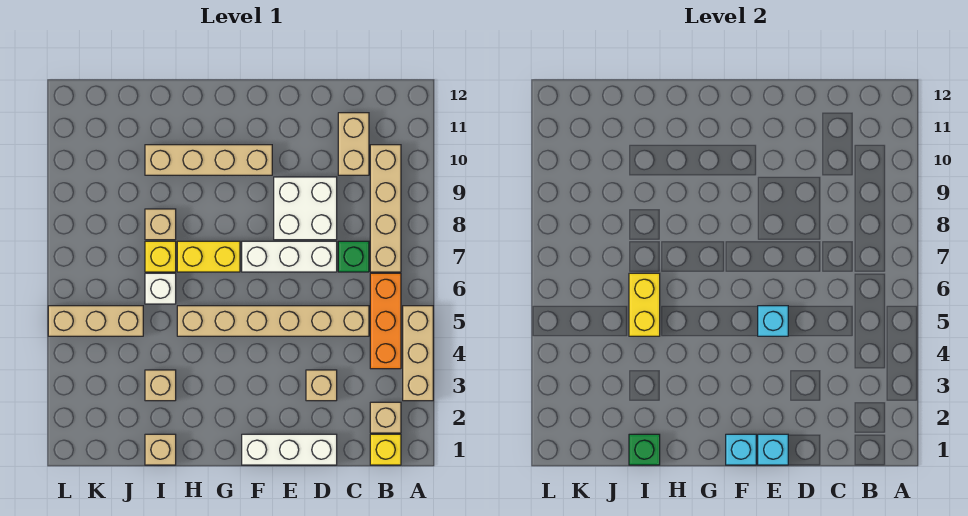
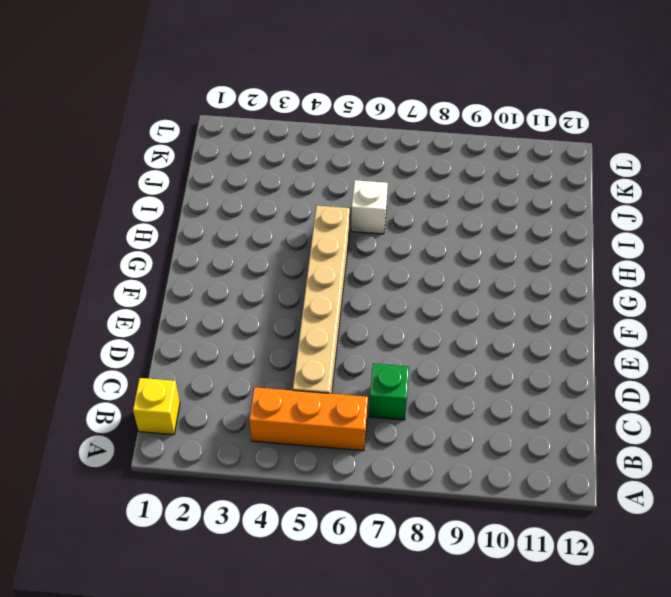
none -> tan 1x3 brick [403,306,433,401]
none -> tan 1x1 brick [370,402,401,433]
none -> tan 1x4 brick [370,145,401,272]

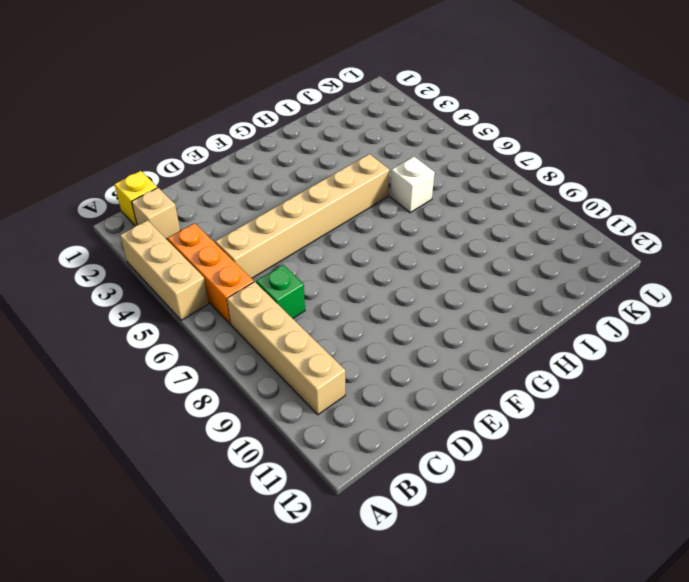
none -> tan 1x2 brick [338,113,369,175]
none -> white 1x3 brick [242,434,337,465]
none -> tan 1x1 brick [306,370,337,401]

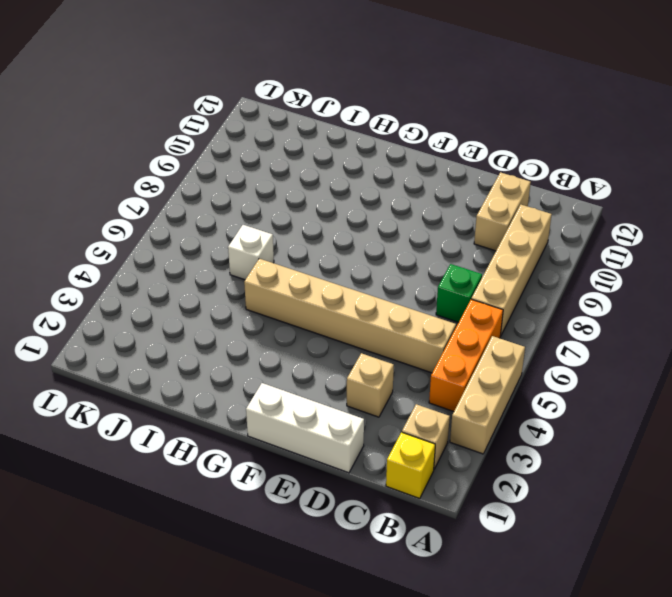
none -> white 1x3 brick [242,241,337,272]
none -> white 2x2 brick [274,177,337,240]
none -> tan 1x4 brick [145,145,272,175]

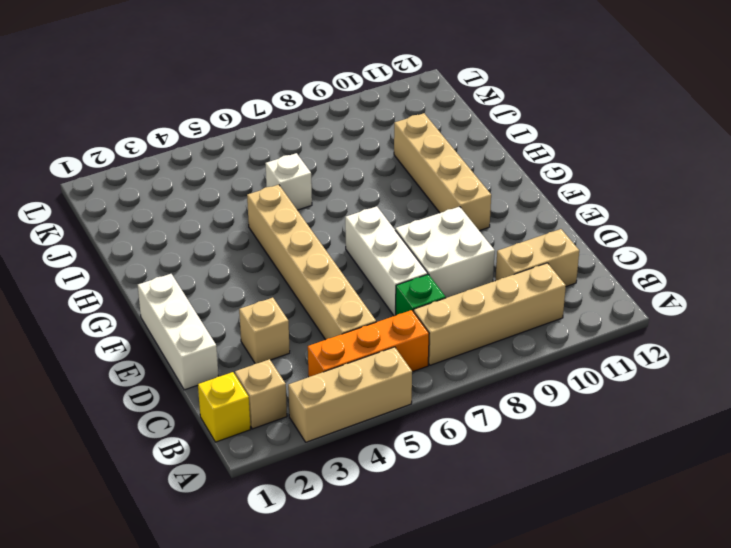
none -> yellow 1x2 brick [177,241,240,272]
none -> tan 1x1 brick [145,434,176,465]
none -> tan 1x1 brick [145,370,176,401]

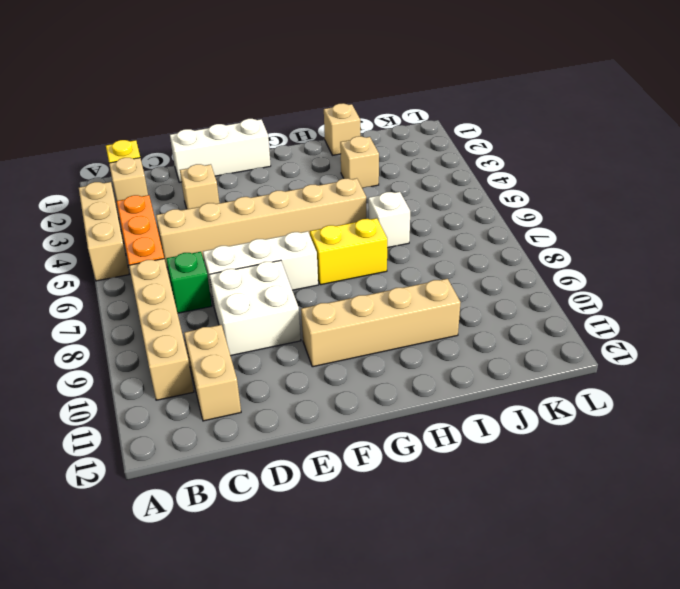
none -> yellow 1x1 brick [145,241,176,272]
none -> tan 1x1 brick [145,209,176,240]
none -> tan 1x3 brick [48,306,143,336]

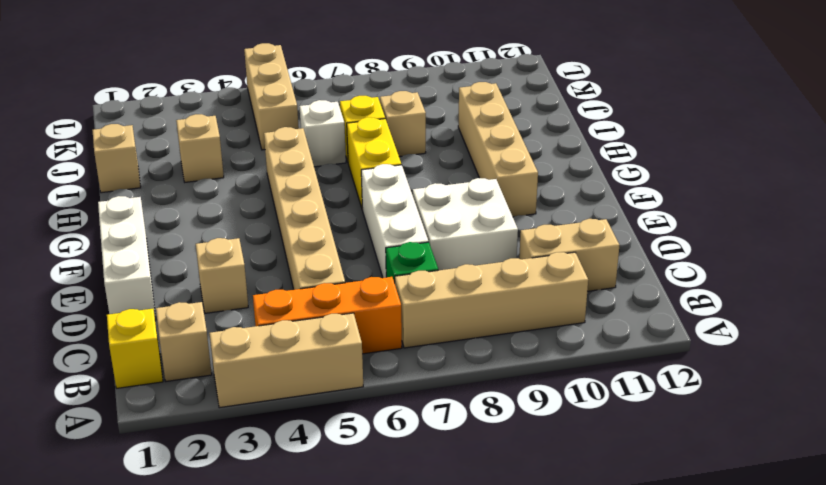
none -> cyan 1x1 brick [758,434,788,465]
none -> cyan 1x1 brick [758,306,788,336]
none -> cyan 1x1 brick [726,434,756,465]

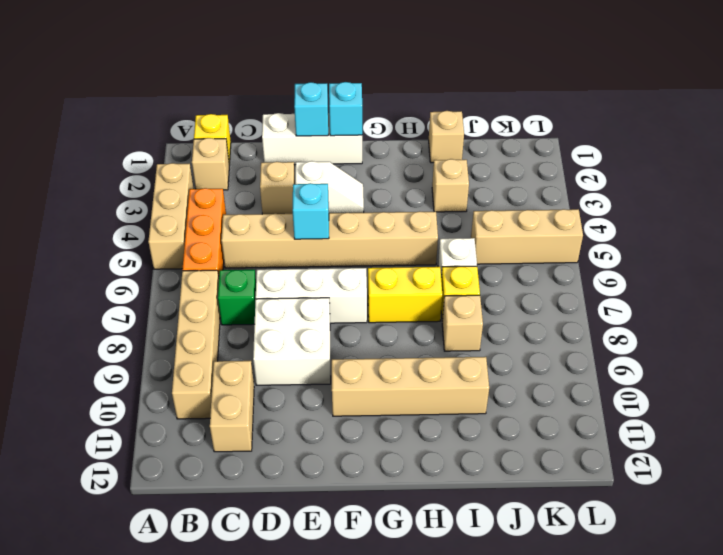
white 1x2 slope [295,161,364,213] -> none
none -> green 1x1 brick [629,434,660,465]
none -> yellow 1x2 brick [629,273,660,336]

